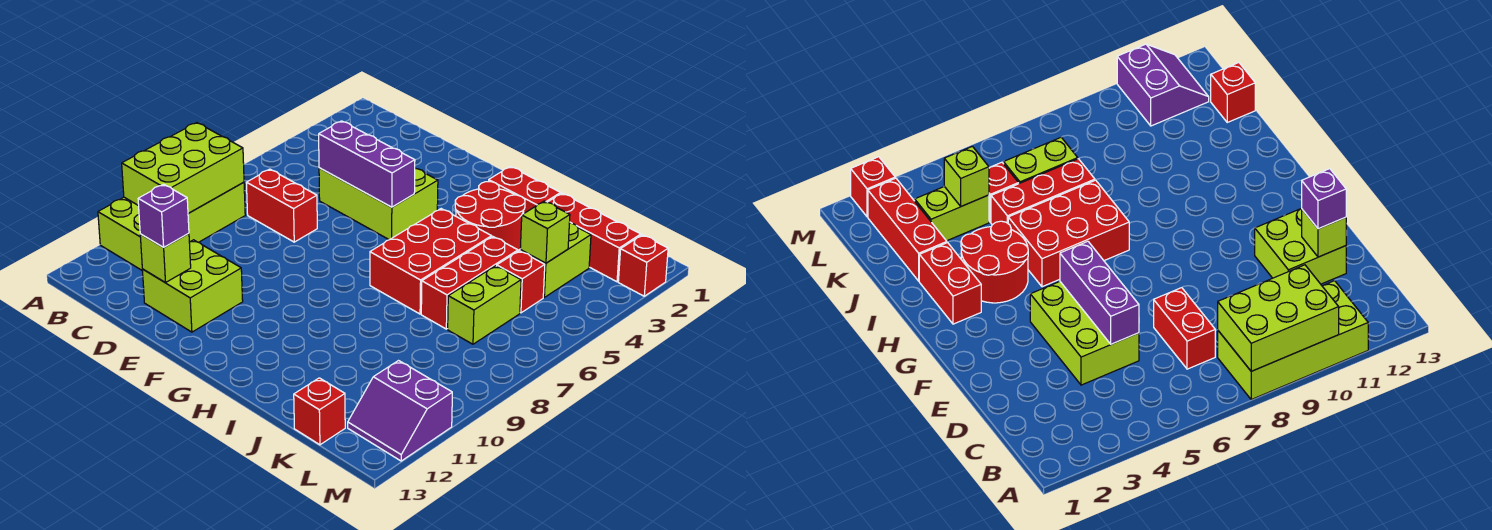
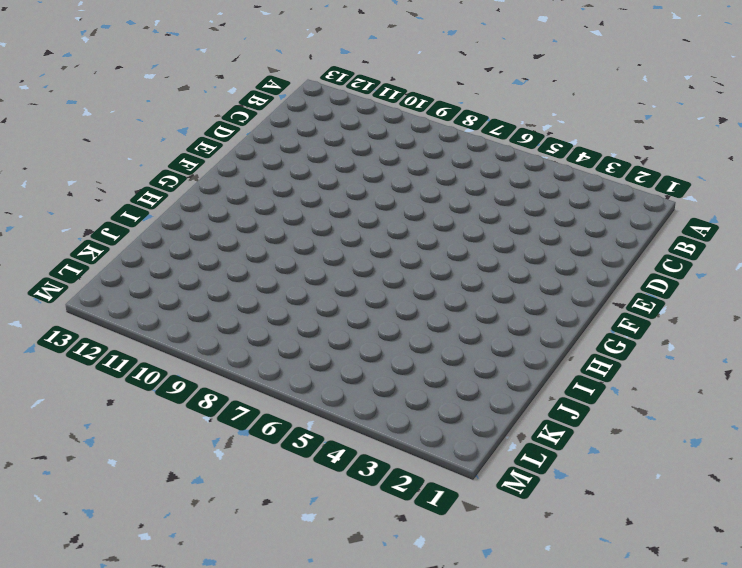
none -> lime 2x4 brick [98,182,245,271]
none -> red 1x2 brick [246,169,317,242]
none -> lime 2x3 brick [319,168,438,240]

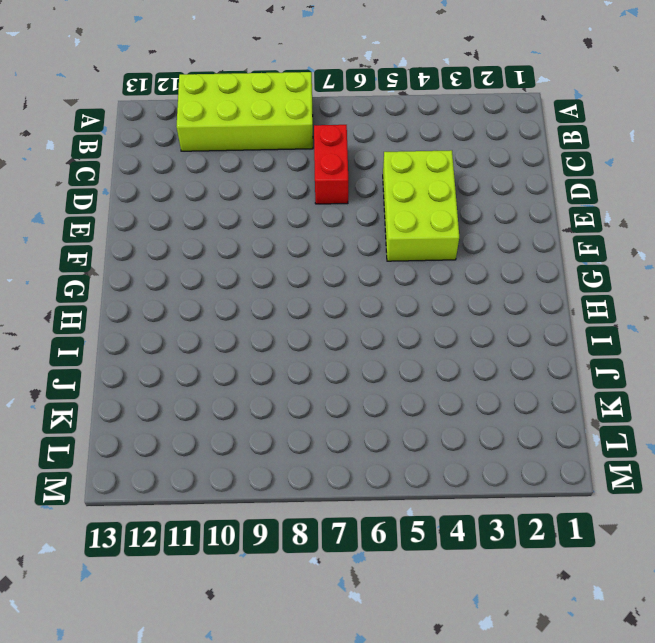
none -> lime 2x2 brick [142,240,243,332]
none -> red 1x2 brick [489,167,561,213]
none -> red 2x2 round brick [455,182,525,251]

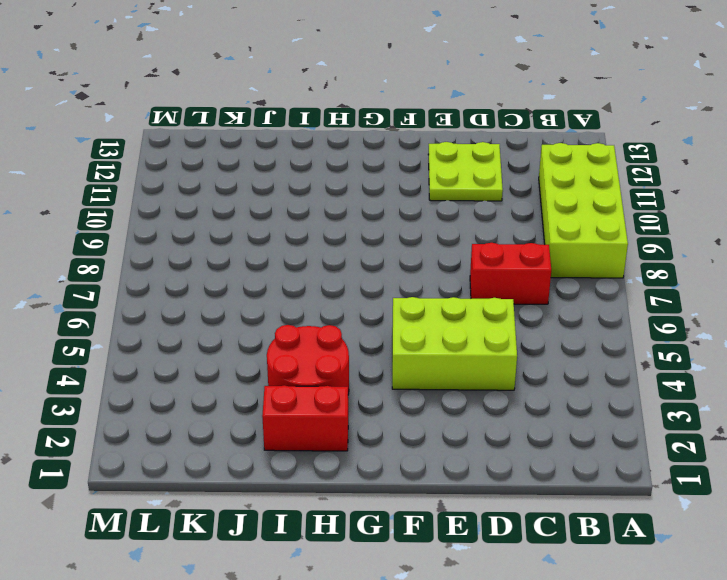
lime 2x2 plate [428,142,503,201] -> lime 2x2 brick [142,240,243,332]
none -> red 2x3 brick [370,209,492,314]
none -> red 1x3 brick [547,193,641,282]
none -> red 1x3 brick [421,237,518,329]

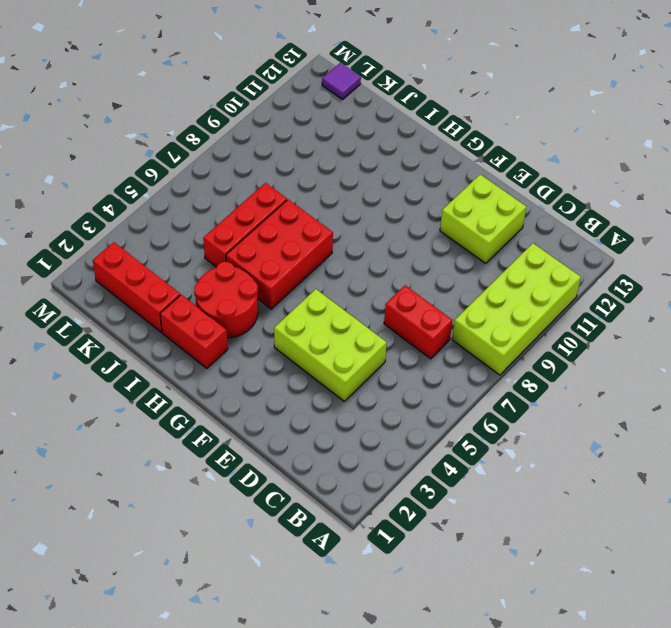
purple 1x1 tile [322,63,361,100] -> none
none -> lime 1x2 brick [520,223,591,297]
none -> red 1x1 brick [497,251,545,313]
none -> lime 1x2 brick [448,266,521,344]

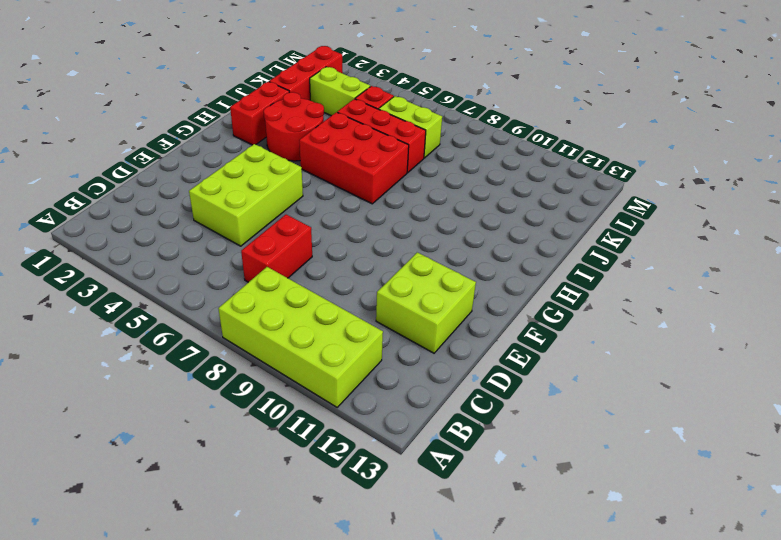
none -> red 1x1 brick [294,378,345,445]
none -> purple 2x2 slope [348,361,452,461]
none -> red 1x1 brick [618,235,668,296]

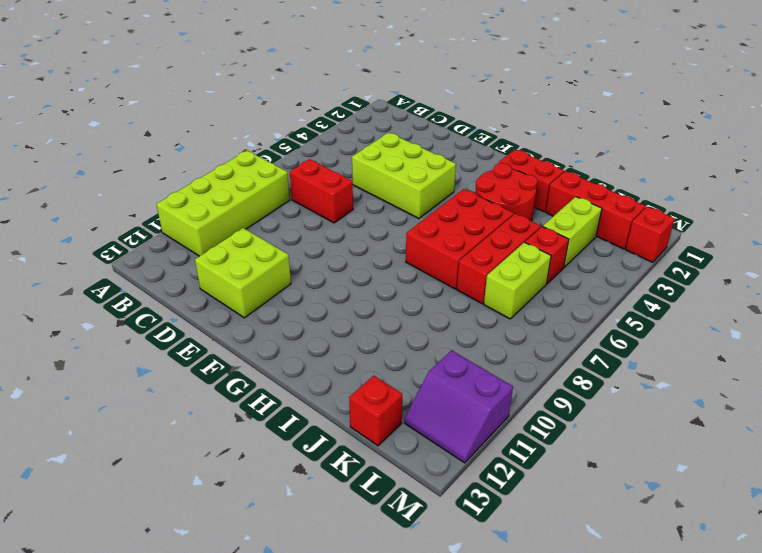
none -> lime 2x3 brick [122,123,244,213]
none -> purple 1x3 brick [319,121,415,207]
none -> lime 1x1 brick [140,234,191,282]

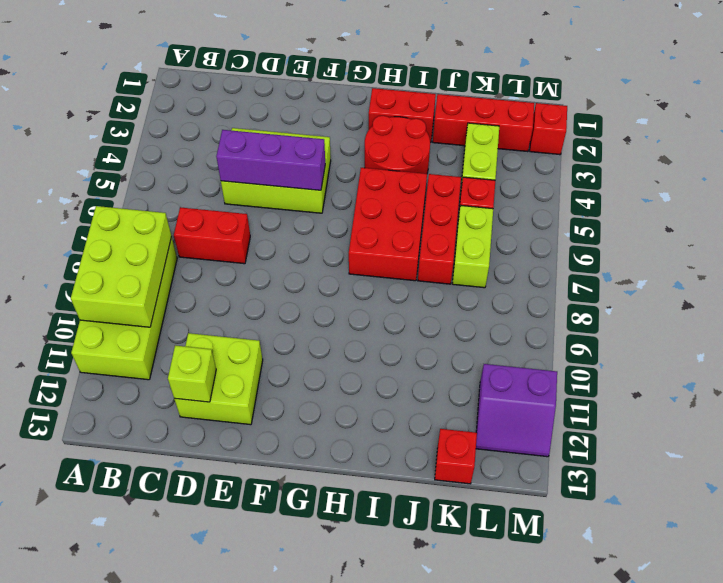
none -> lime 1x1 brick [520,201,570,263]
none -> purple 1x1 brick [138,184,189,247]

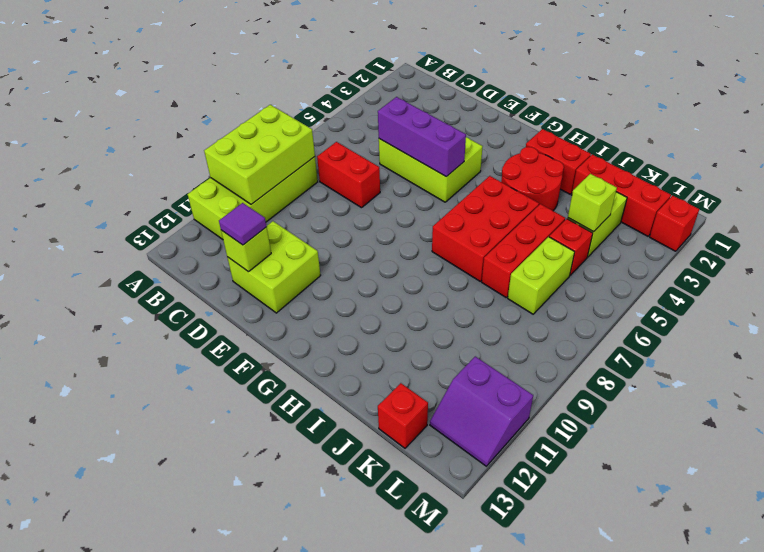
purple 1x1 tile [219,203,267,245] -> purple 1x1 brick [138,184,189,247]

